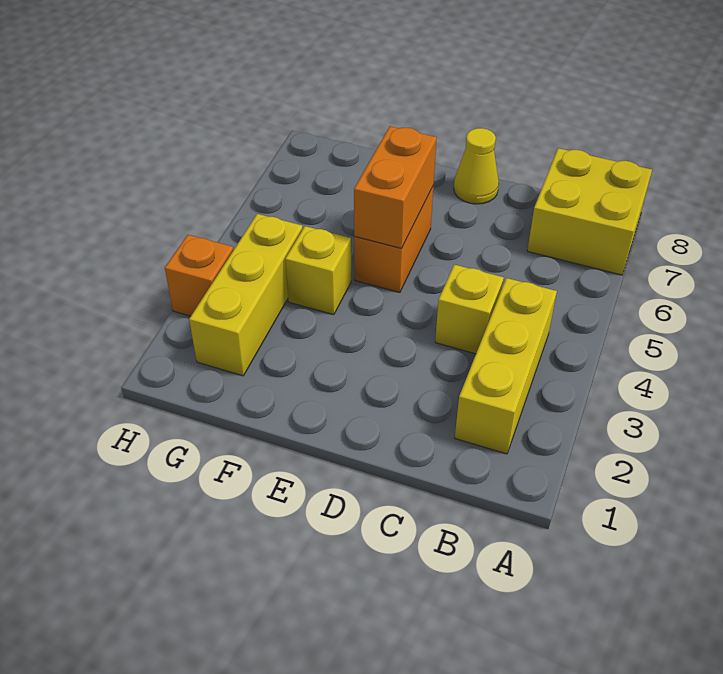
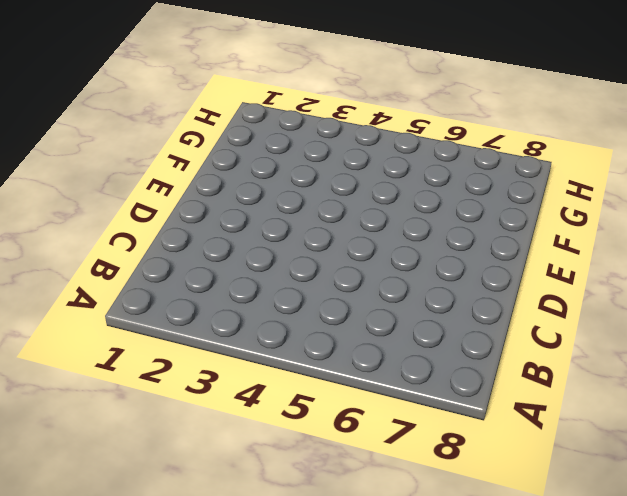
none -> yellow 2x2 brick [527,148,652,275]
none -> yellow 1x3 brick [455,278,557,454]

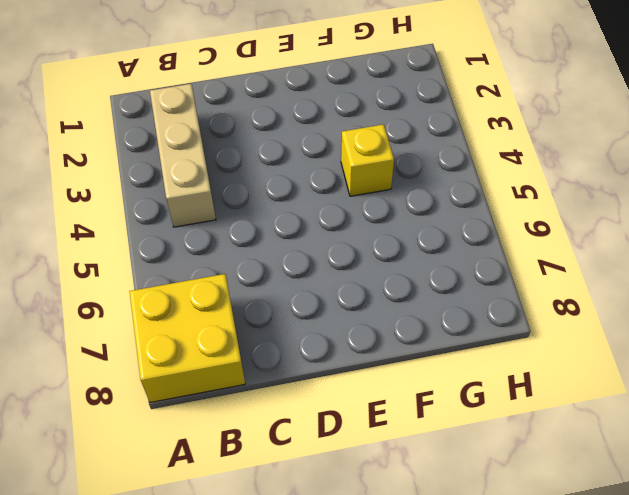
tan 1x3 brick [150,84,216,227] -> yellow 1x3 brick [455,278,557,454]
none -> yellow 1x1 brick [435,265,504,354]
none -> yellow 1x1 cone [454,128,499,204]

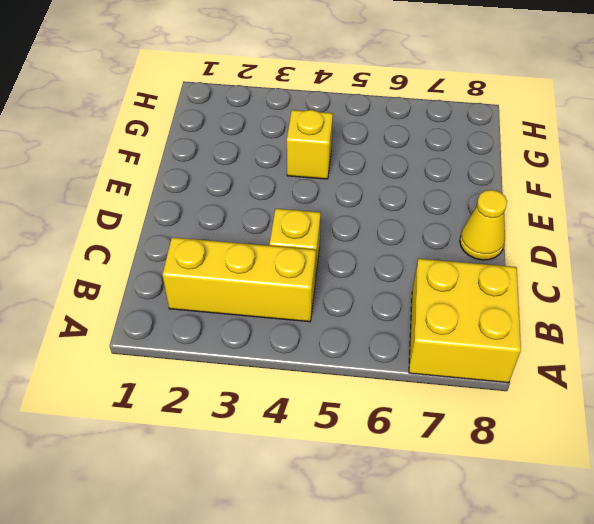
none -> orange 1x2 brick [354,187,433,293]
none -> yellow 1x3 brick [189,214,303,376]

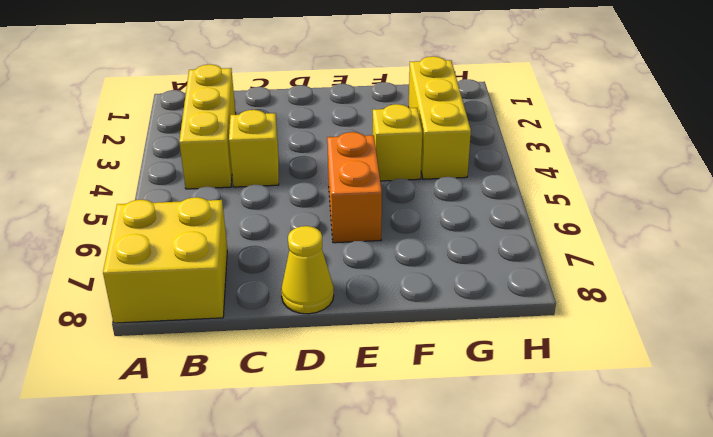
none -> orange 1x1 brick [165,235,233,316]
none -> orange 1x2 brick [354,126,437,248]

